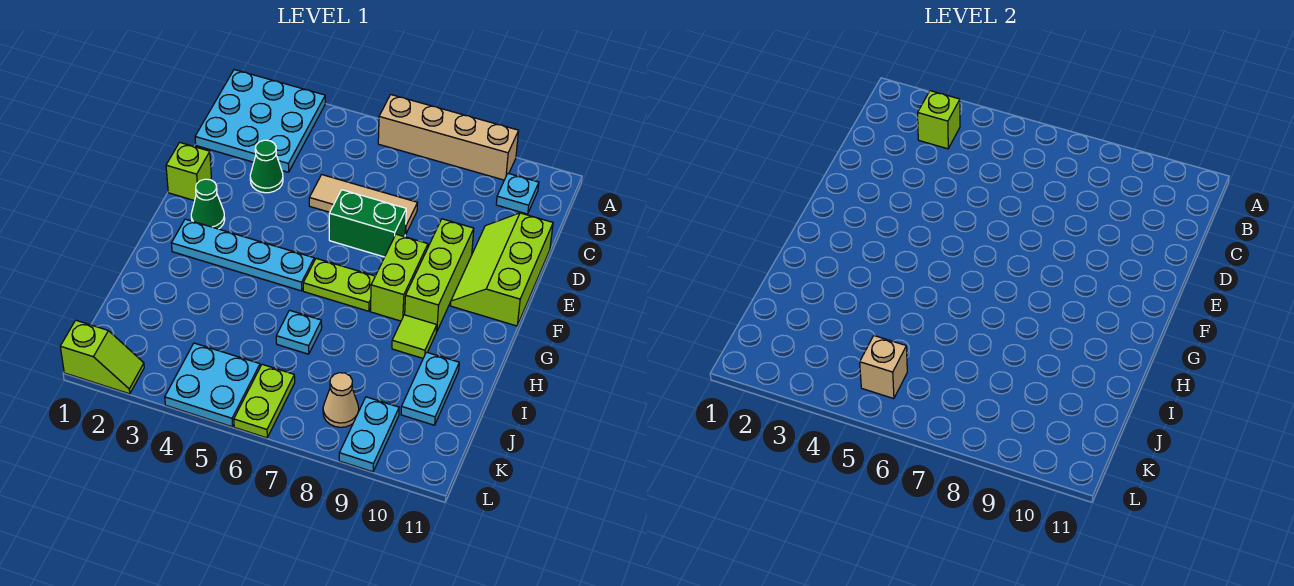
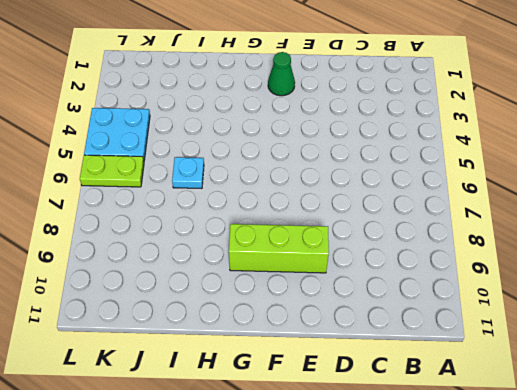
none -> cyan 3x3 plate [195,70,325,172]
none -> tan 1x4 brick [378,95,519,180]
none -> cyan 1x1 plate [496,173,539,214]

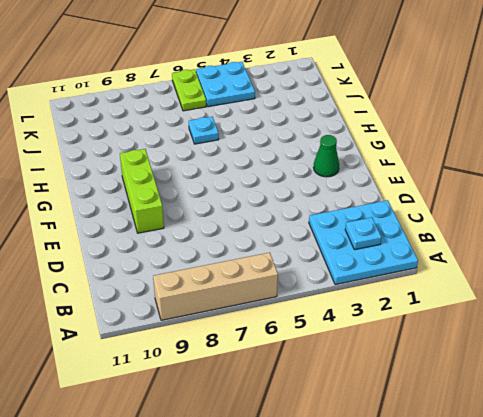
cyan 1x1 plate [345,217,382,250] -> cyan 1x1 plate moved to [496,173,539,214]
none -> green 1x1 cone [250,140,283,193]
none -> tan 1x3 tile [309,175,417,234]
none -> lime 2x3 slope [451,213,553,326]

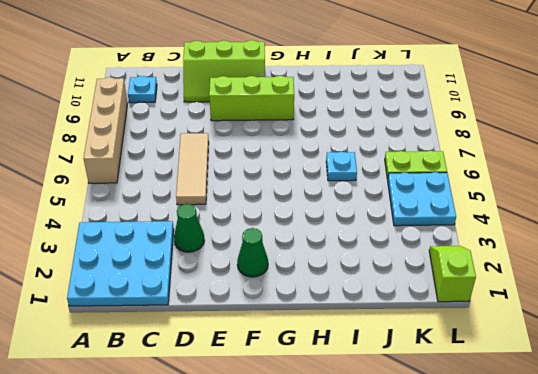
none -> lime 1x1 brick [166,142,211,201]
none -> green 1x2 brick [329,190,406,257]
none -> lime 1x2 brick [370,234,428,321]

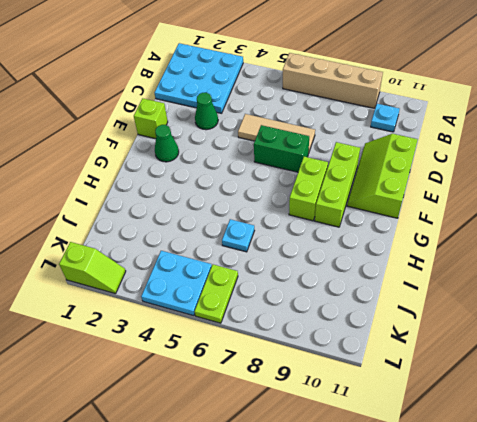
none -> cyan 1x4 plate [171,219,314,291]
none -> lime 1x2 plate [303,258,375,311]
none -> lime 1x1 tile [392,315,437,358]

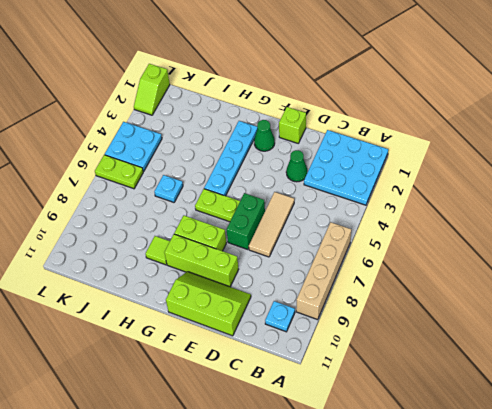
lime 1x2 plate [195,189,240,222] -> lime 1x2 plate turned to [303,258,375,311]
none -> cyan 1x2 plate [401,352,459,425]
none -> tan 1x1 cone [323,373,359,427]
none -> cyan 1x2 plate [339,397,399,472]

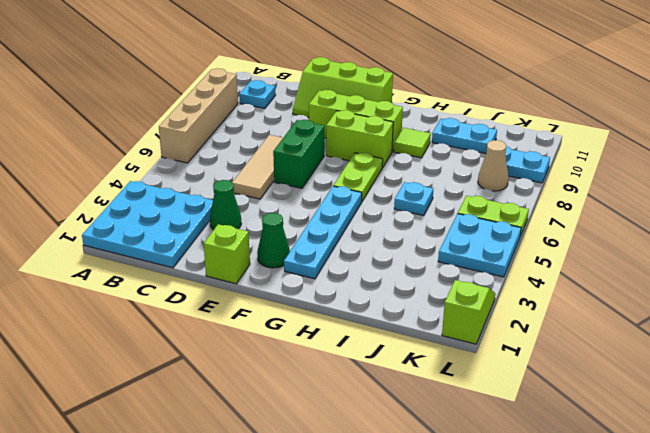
none -> lime 1x1 brick [918,91,960,149]
none -> tan 1x1 brick [860,336,907,399]

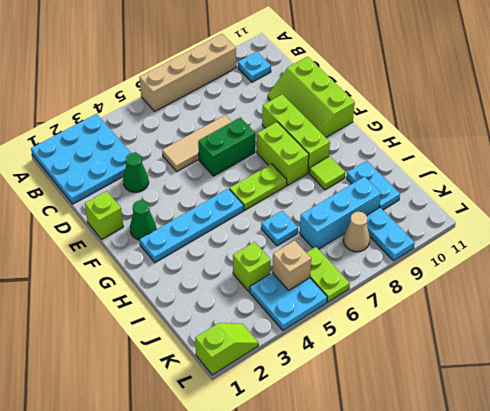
lime 1x1 brick [233,242,271,291] -> lime 1x1 brick moved to [918,91,960,149]
cyan 1x3 brick [300,177,381,249] -> none

